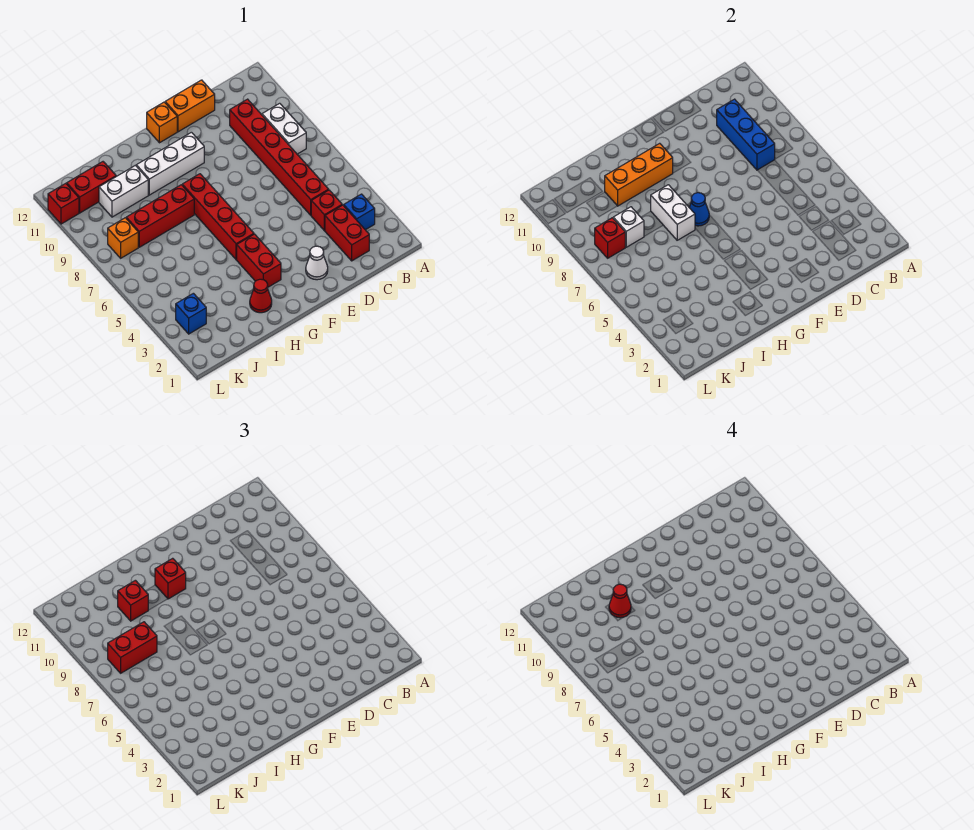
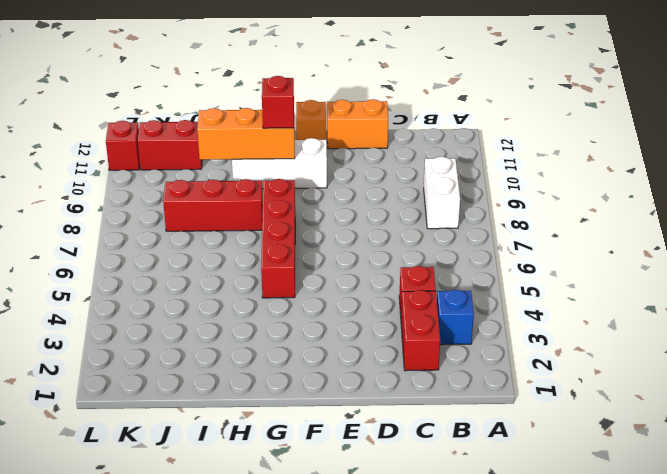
none -> red 1x6 brick [230,99,329,215]
none -> white 1x1 cone [306,246,328,280]
none -> red 1x2 brick [237,234,281,287]

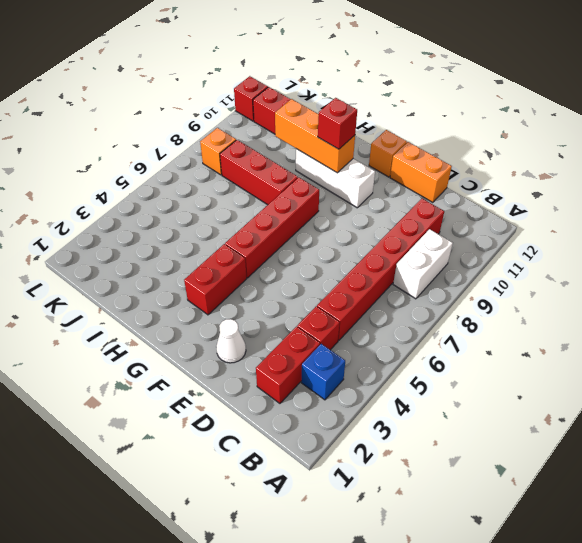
none -> red 1x1 cone [250,279,272,313]
none -> white 1x2 brick [99,165,148,217]
none -> blue 1x1 brick [176,293,206,334]

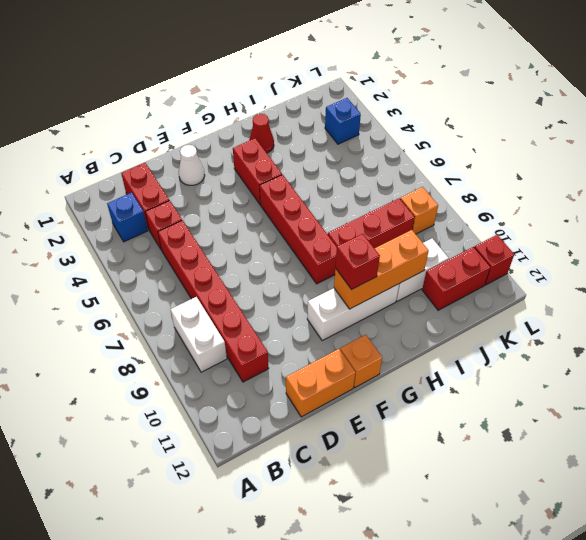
none -> blue 1x3 brick [717,99,775,170]
none -> blue 1x1 cone [689,193,709,226]
none -> white 1x2 brick [651,185,695,240]

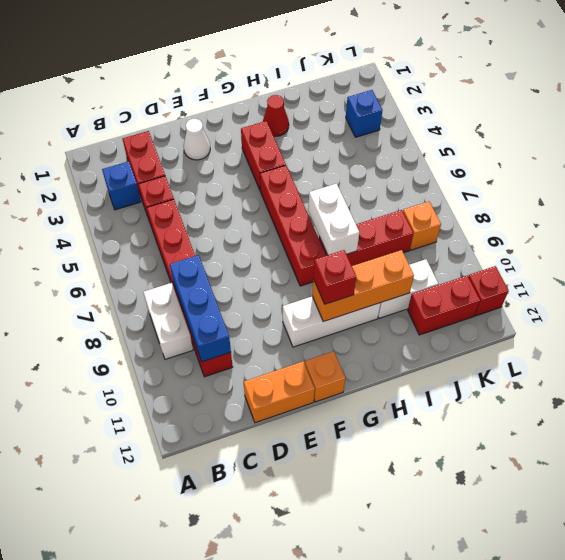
none -> blue 1x1 cone [689,193,709,226]
none -> white 1x1 brick [613,207,644,247]
none -> red 1x1 brick [595,218,625,258]

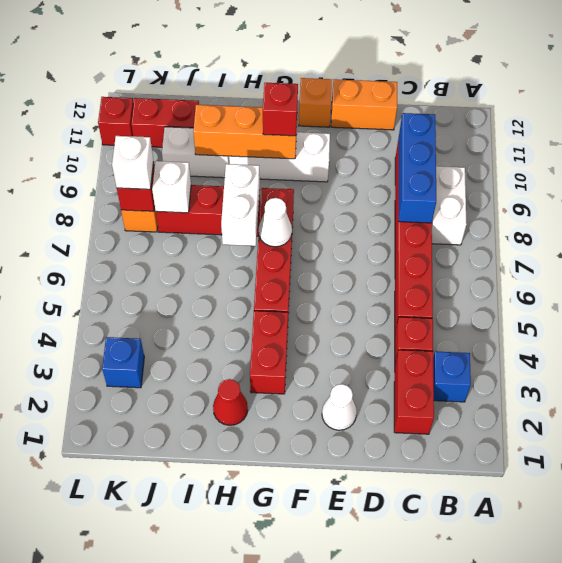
white 1x1 cone [258,198,292,247] -> blue 1x1 cone [689,193,709,226]
white 1x1 brick [112,136,154,189] -> red 1x2 brick [108,622,157,673]
none -> red 1x1 brick [118,580,148,621]
none -> red 1x1 cone [609,584,631,618]

